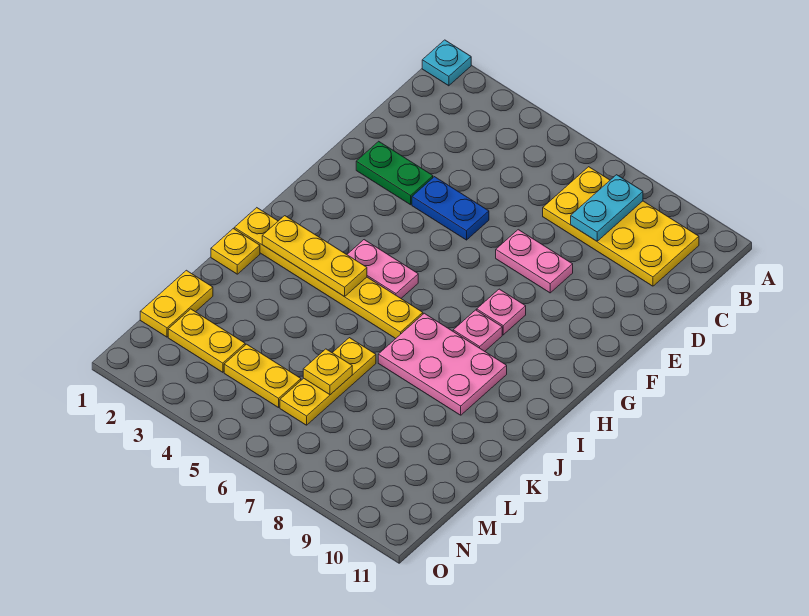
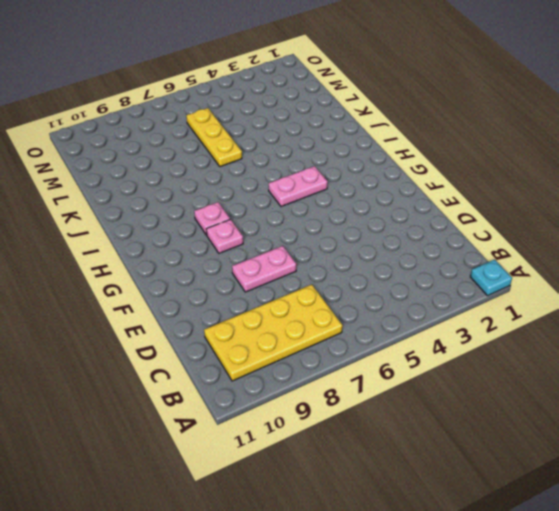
none -> green 1x2 plate [356,141,433,205]
none -> blue 1x2 plate [412,177,489,240]
none -> yellow 1x6 plate [234,208,423,339]

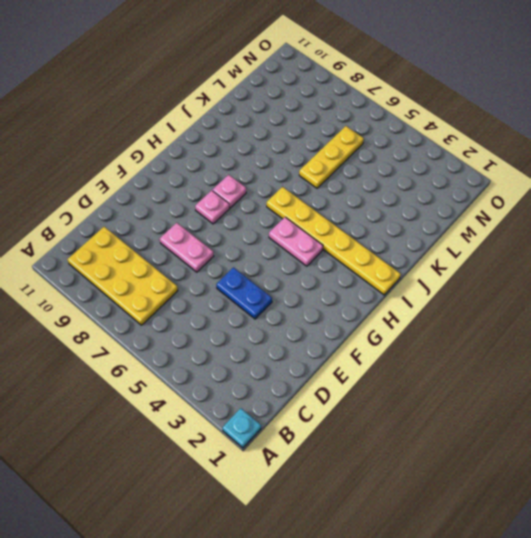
none -> green 1x2 plate [356,141,433,205]
none -> pink 2x3 plate [378,313,507,415]
none -> yellow 1x1 plate [211,229,260,274]

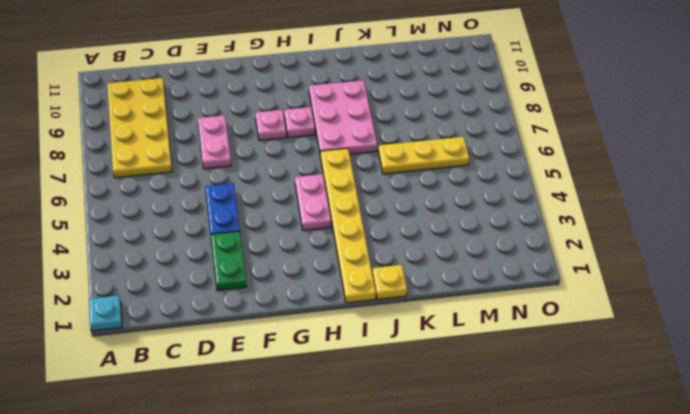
none -> yellow 1x2 plate [140,270,213,337]
none -> yellow 1x2 plate [168,309,245,372]
none -> yellow 1x2 plate [224,344,301,408]

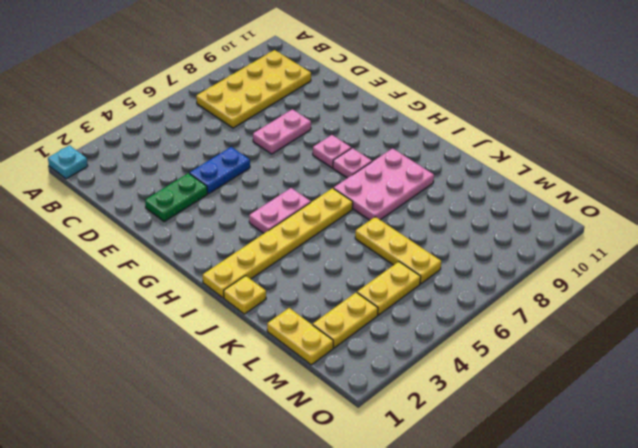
none -> cyan 1x2 plate [571,175,643,241]
none -> yellow 1x3 plate [262,216,367,297]
none -> yellow 1x1 plate [303,349,352,395]

